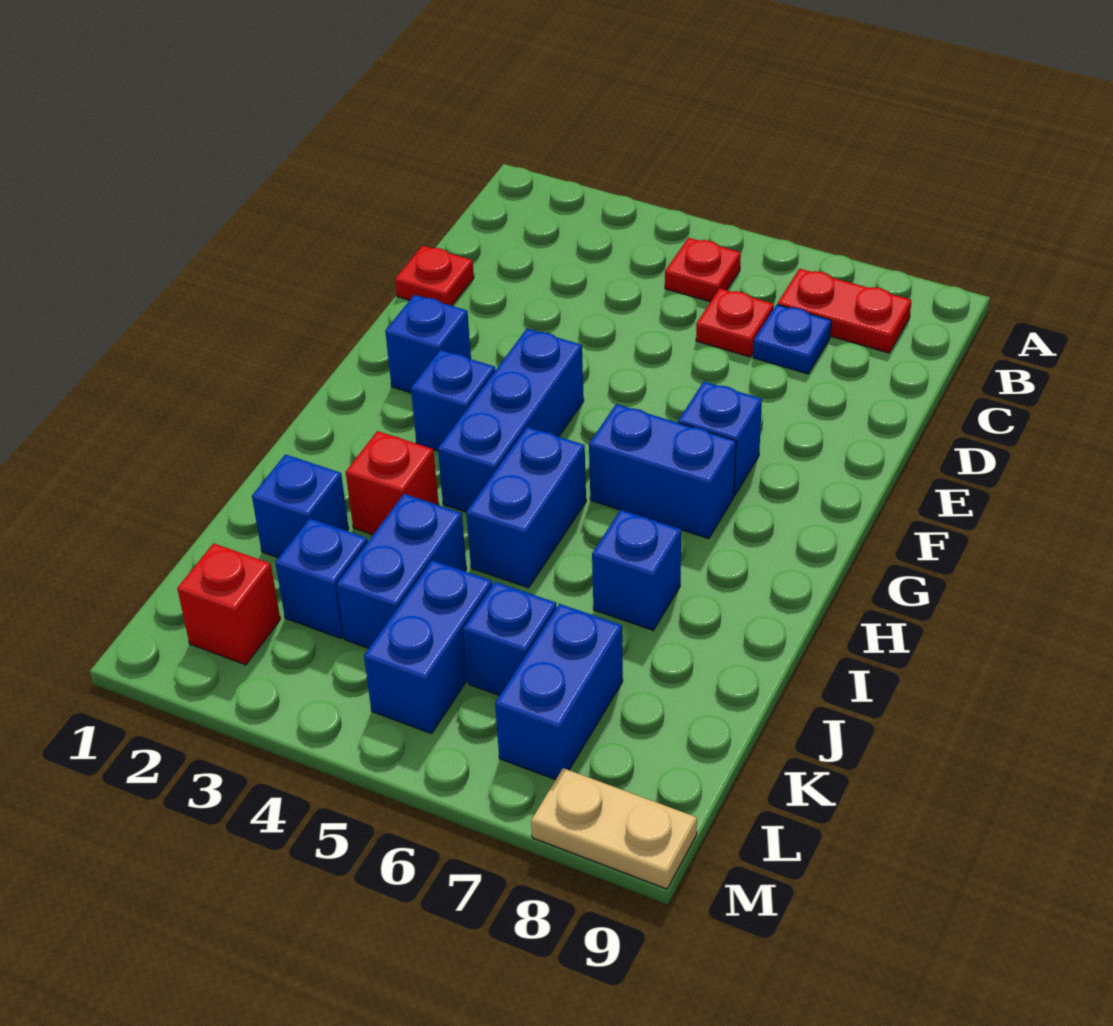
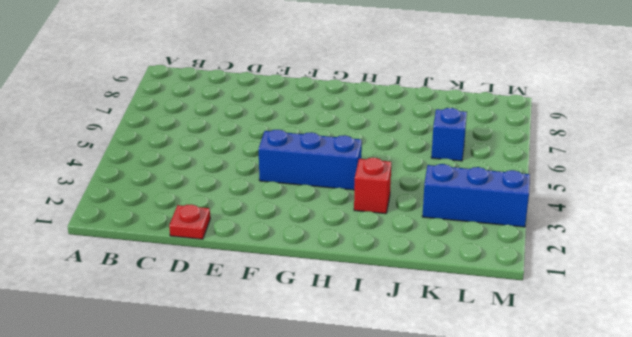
blue 1x3 brick [422,164,530,227] -> blue 1x1 brick [275,518,368,639]
none -> red 1x1 plate [665,238,741,302]
none -> red 1x2 plate [778,269,912,353]
none -> red 1x1 plate [696,288,774,357]

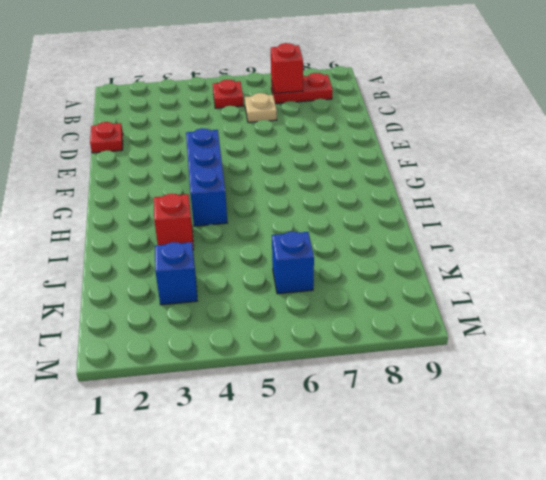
red 1x1 brick [271,43,303,93] -> red 1x1 brick moved to [177,543,280,665]
tan 1x1 plate [245,93,277,122] -> red 1x1 plate [696,288,774,357]
none -> blue 1x1 plate [753,305,831,374]
none -> blue 1x1 brick [385,295,471,393]
none -> blue 1x1 brick [678,382,762,495]

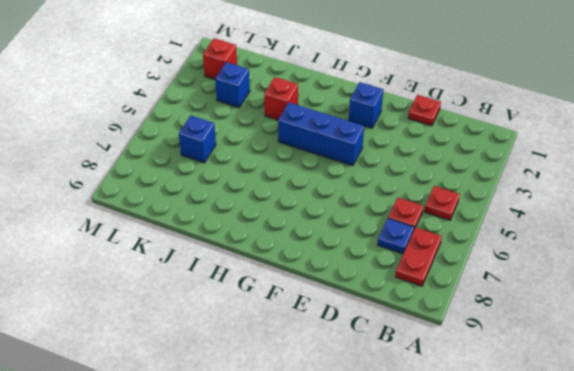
none -> blue 1x1 brick [678,382,762,495]
none -> blue 1x1 brick [411,350,495,451]
none -> blue 1x2 brick [589,404,736,539]

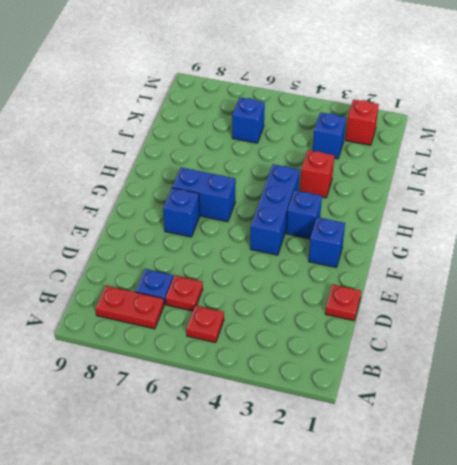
none -> blue 1x2 brick [466,427,586,588]
none -> blue 1x1 brick [592,510,681,630]
none -> blue 1x1 brick [252,454,349,558]

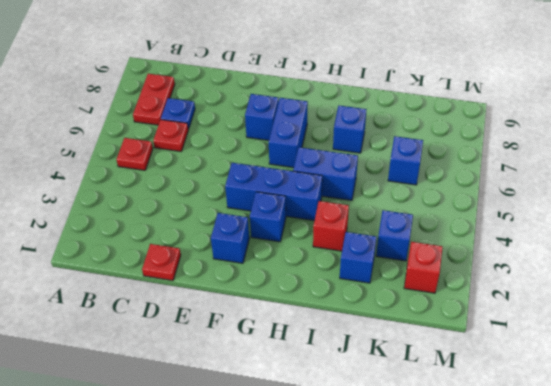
none -> blue 1x2 brick [337,494,467,648]
none -> blue 1x2 brick [364,560,492,734]
none -> blue 1x2 brick [495,604,623,780]

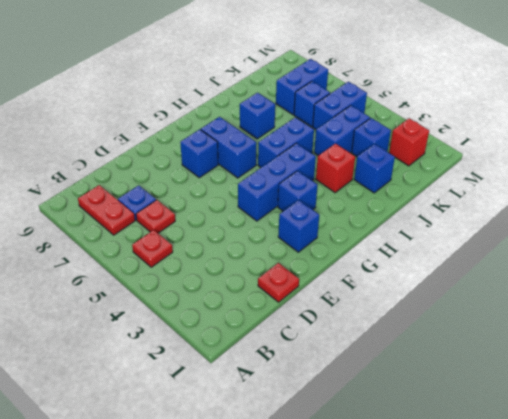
none -> tan 1x2 plate [531,768,697,889]

